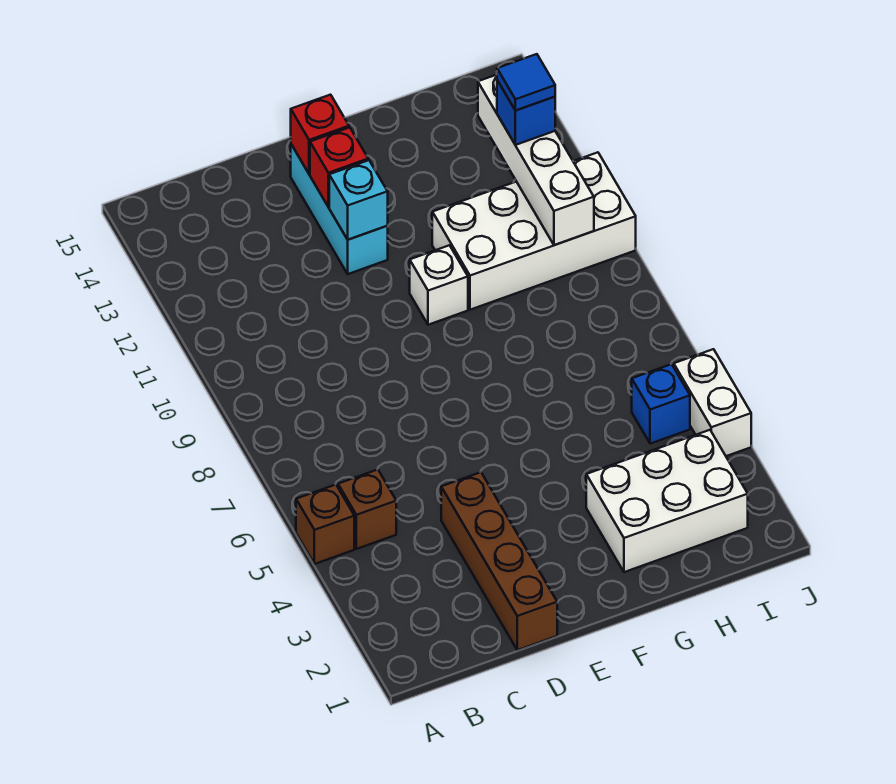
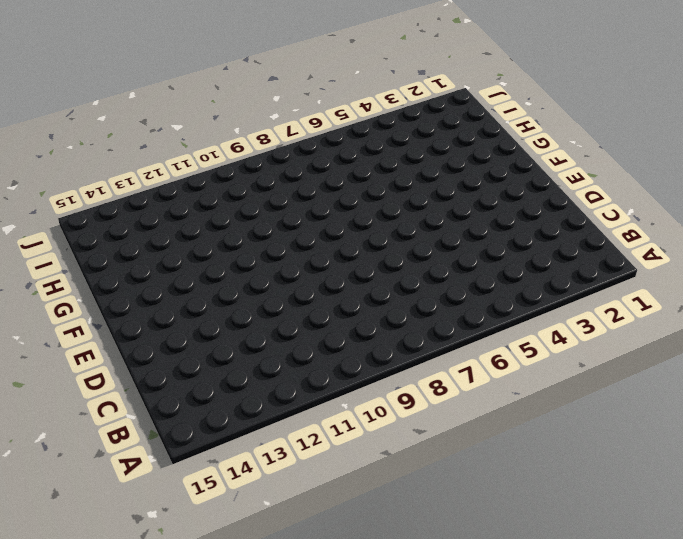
none -> brown 1x1 brick [296,485,354,564]
none -> brown 1x1 brick [338,469,396,549]
none -> brown 1x4 brick [441,472,557,650]

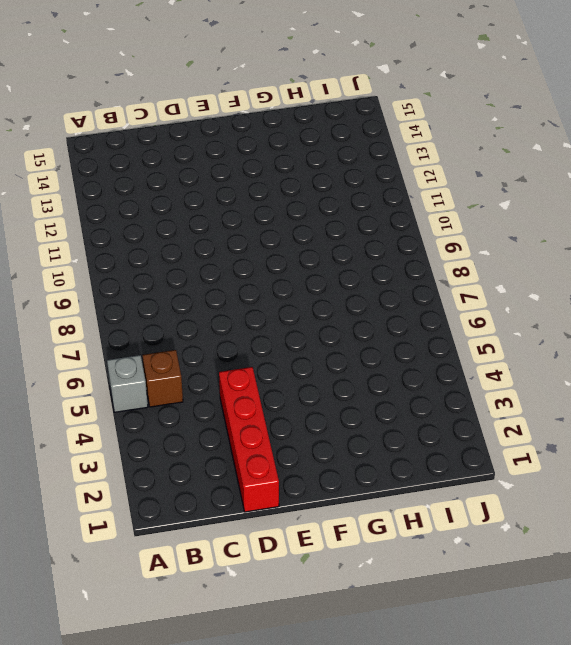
grey 1x1 brick [107,355,148,412] -> brown 1x1 brick [296,485,354,564]
red 1x4 brick [219,367,279,512] -> brown 1x4 brick [441,472,557,650]
none -> cyan 1x3 brick [291,144,388,274]
none -> white 1x1 brick [410,245,468,325]
none -> white 2x3 brick [586,430,748,572]

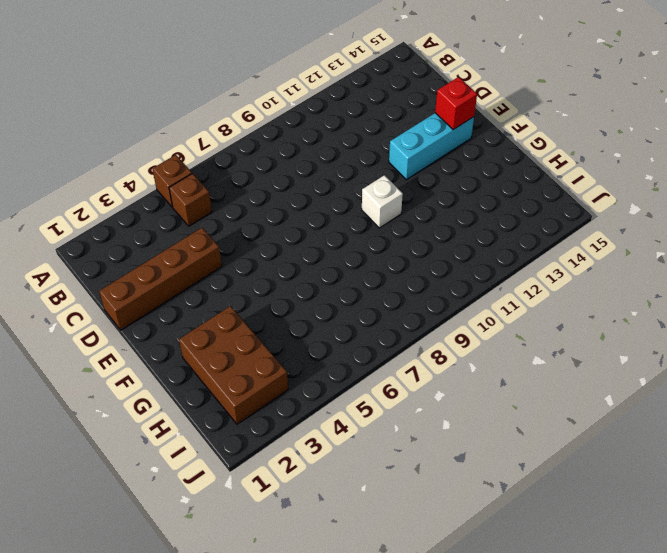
brown 2x3 brick [179,306,288,424] -> white 2x3 brick [586,430,748,572]
none -> white 2x4 brick [432,152,636,310]
none -> blue 1x1 brick [632,364,690,444]
none -> white 1x2 brick [674,349,751,456]

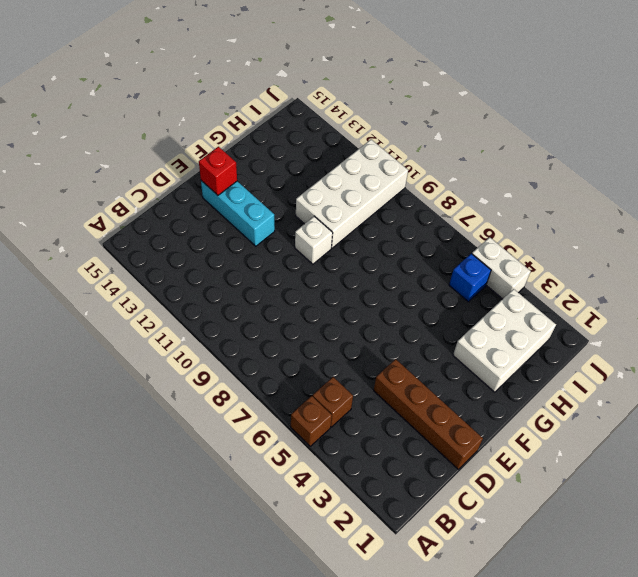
none -> cyan 1x1 brick [329,160,388,240]
none -> red 1x1 brick [310,127,368,207]
none -> white 1x4 brick [478,75,594,245]

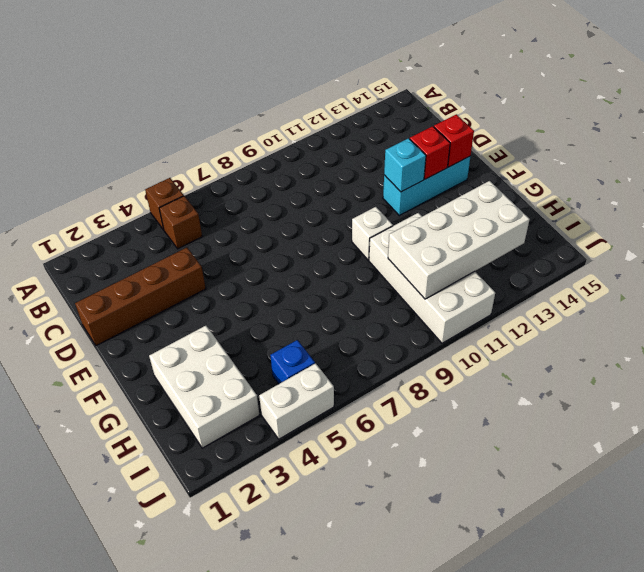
white 2x4 brick [388,181,530,299] -> white 1x4 brick [478,75,594,245]
none -> blue 1x1 brick [497,80,555,145]
none -> blue 1x1 tile [497,54,555,111]

